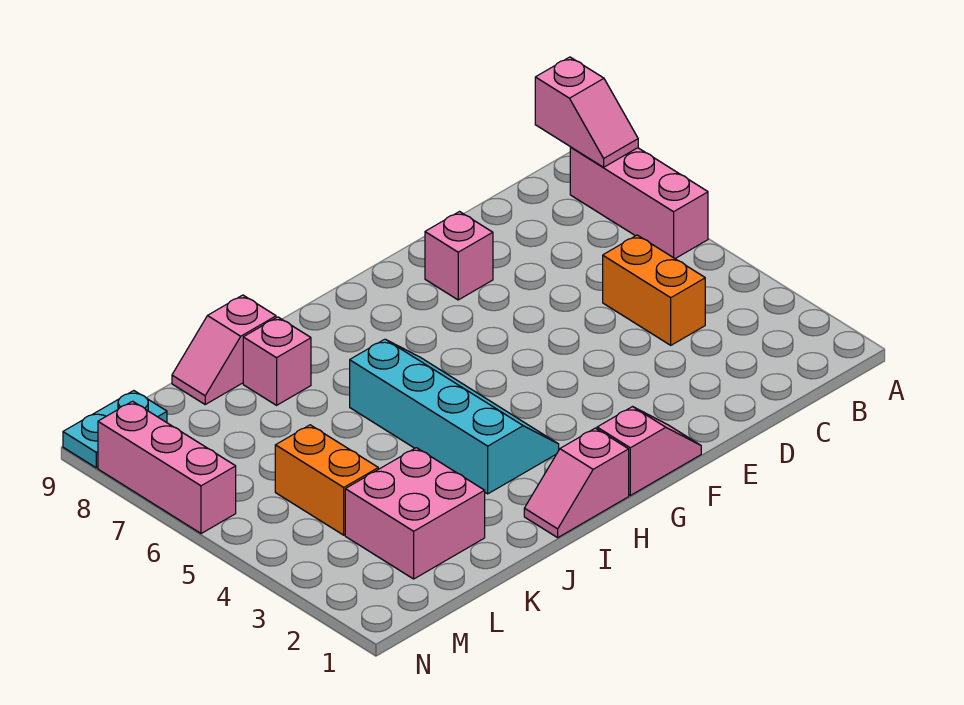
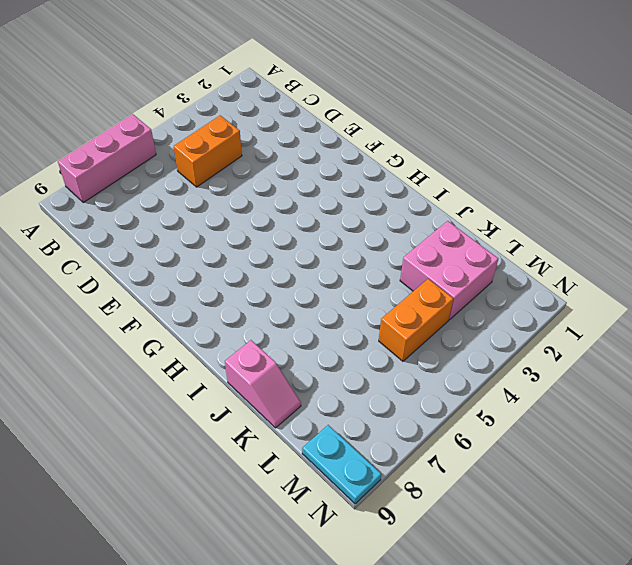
none -> pink 1x1 brick [425,212,493,300]
none -> pink 1x2 slope [597,407,701,495]
none -> pink 1x2 slope [524,428,629,538]

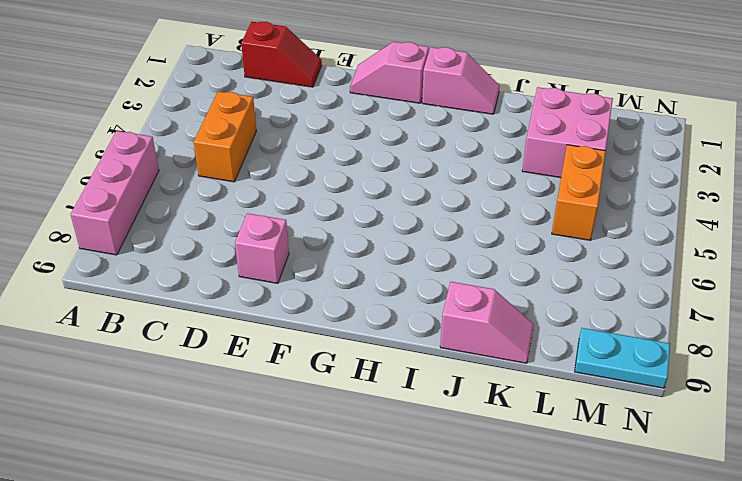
red 1x2 slope [241,22,322,87] -> none
none -> cyan 2x4 slope [350,339,559,494]
none -> pink 1x1 brick [243,317,311,405]
none -> pink 1x3 brick [98,401,236,534]

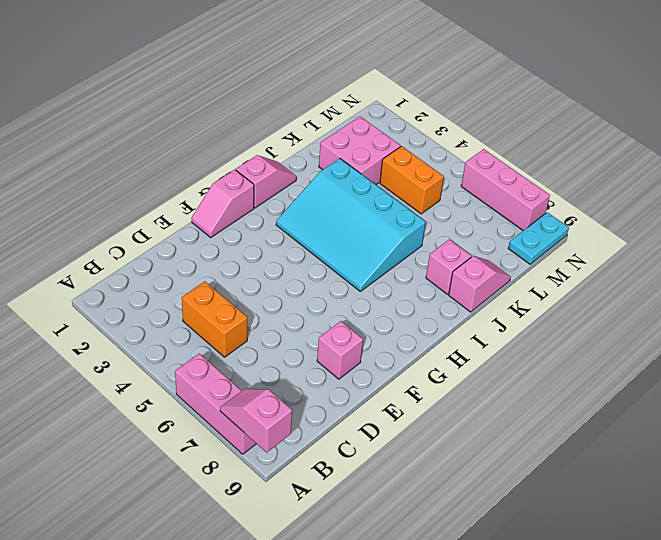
cyan 3x4 slope [276,159,425,291] -> cyan 2x4 slope [350,339,559,494]

